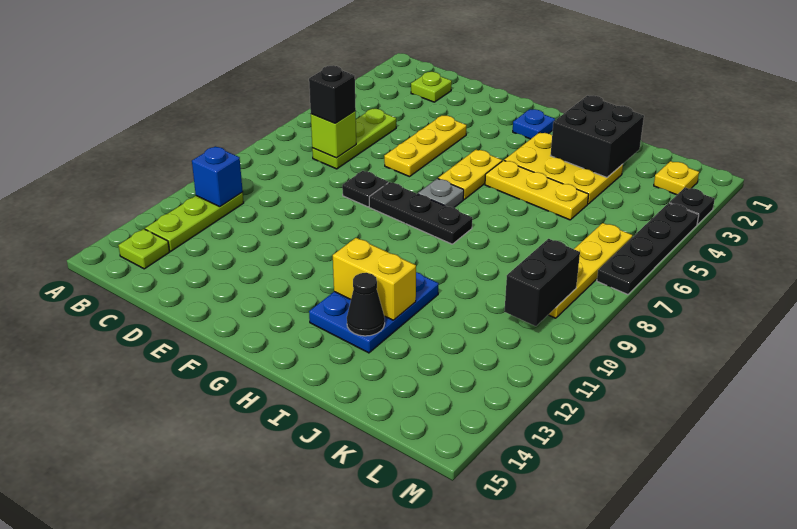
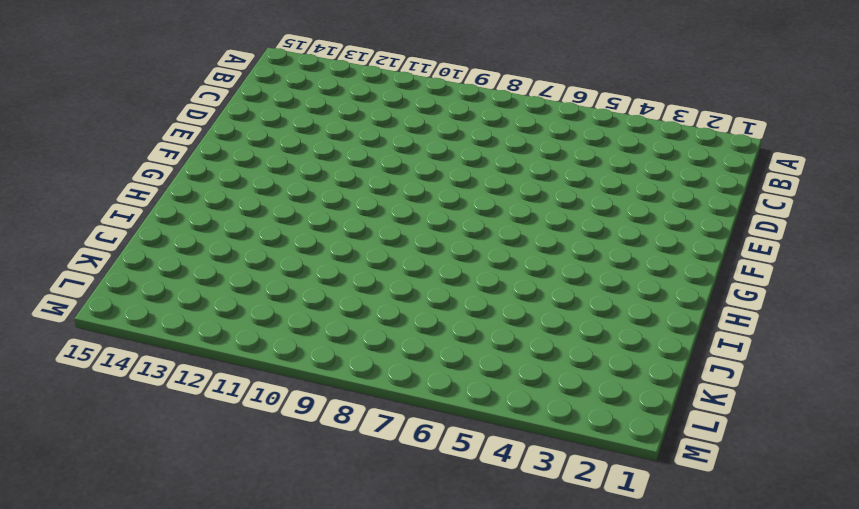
none -> lime 1x3 plate [145,192,244,251]
none -> lime 1x1 plate [118,229,169,269]
none -> lime 1x1 plate [411,72,452,102]

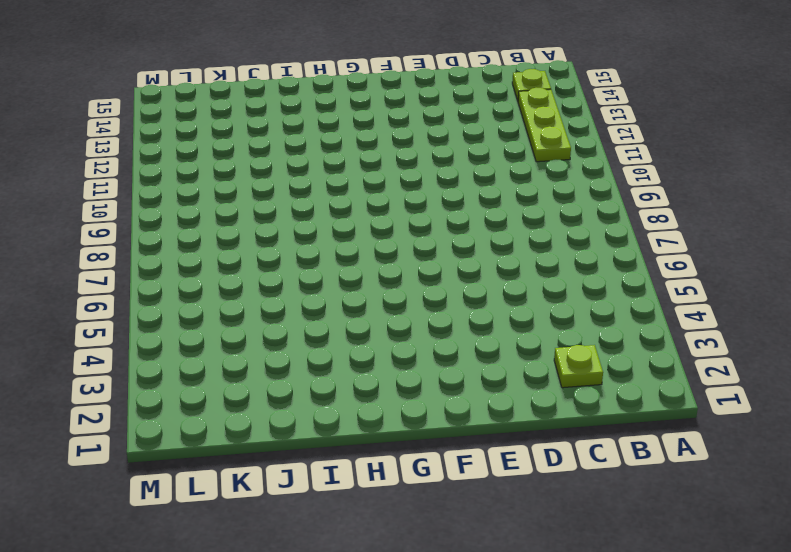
none -> lime 1x3 plate [312,109,396,169]
none -> yellow 1x3 plate [384,116,467,177]
none -> black 1x1 plate [342,171,388,207]

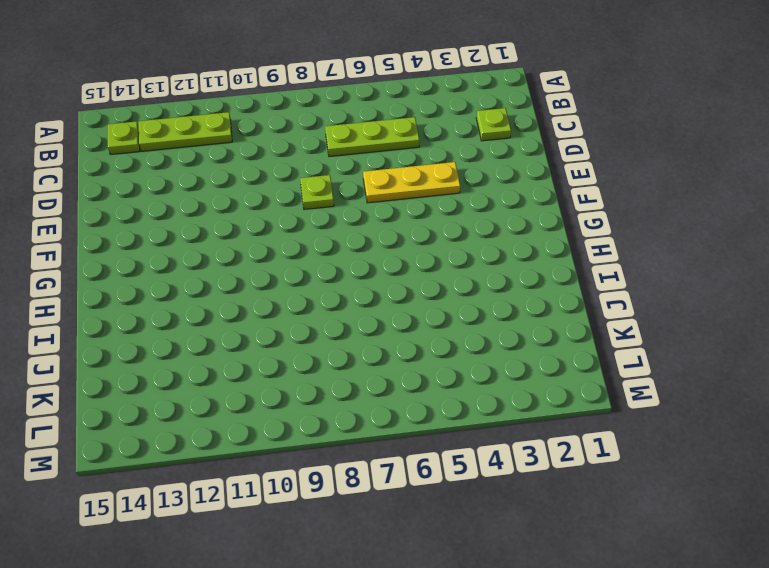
lime 1x1 plate [300,175,334,210] -> black 1x1 plate [342,171,388,207]
none -> black 1x3 plate [369,182,472,244]
none -> blue 1x1 plate [513,109,555,139]
none -> yellow 1x2 plate [438,150,502,199]

